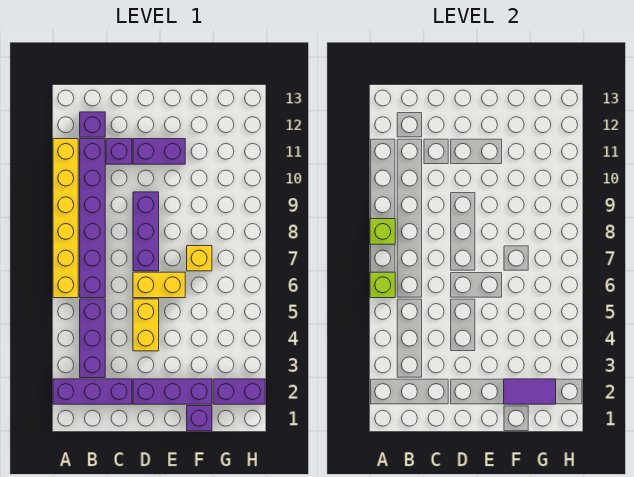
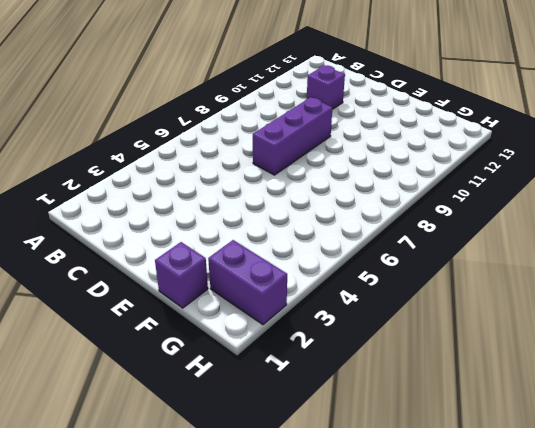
none -> purple 1x3 brick [53,379,132,404]
none -> yellow 1x6 brick [53,139,78,298]
none -> purple 1x3 brick [80,299,105,378]

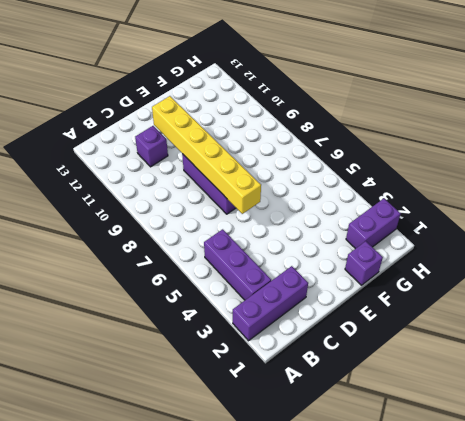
yellow 1x6 brick [152,96,261,214] -> yellow 1x6 brick moved to [53,139,78,298]
none -> purple 1x6 brick [80,139,105,298]
none -> purple 1x1 brick [80,112,105,137]
none -> purple 1x3 brick [133,379,212,404]

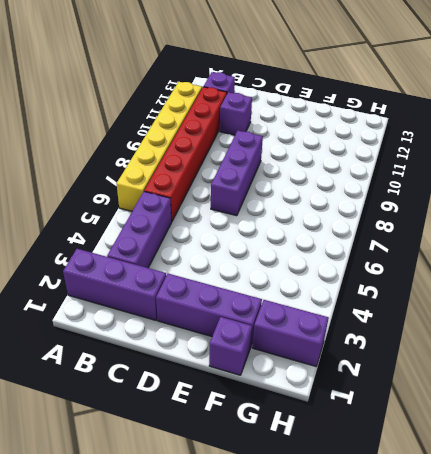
red 1x6 brick [144,87,227,221] -> purple 1x6 brick [80,139,105,298]
none -> yellow 1x2 brick [133,299,159,351]
none -> yellow 1x2 brick [133,272,185,298]
none -> purple 1x2 brick [133,139,185,164]

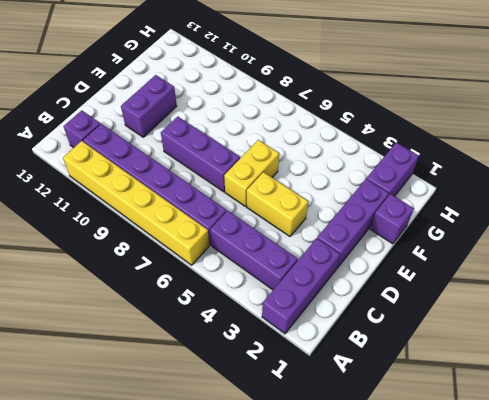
none -> purple 1x1 brick [106,139,132,164]
none -> yellow 1x1 brick [187,246,212,271]
none -> lime 1x1 brick [370,272,395,298]

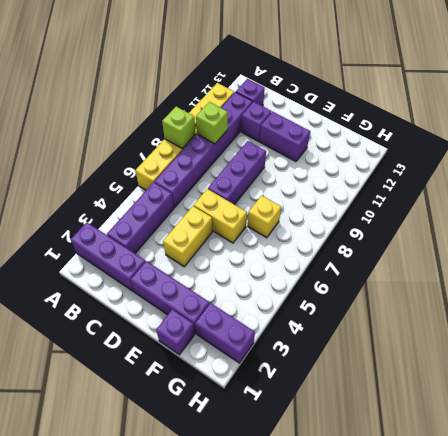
lime 1x1 brick [196,102,228,144] -> lime 1x1 brick moved to [370,272,395,298]
none -> purple 1x2 tile [504,379,556,404]

